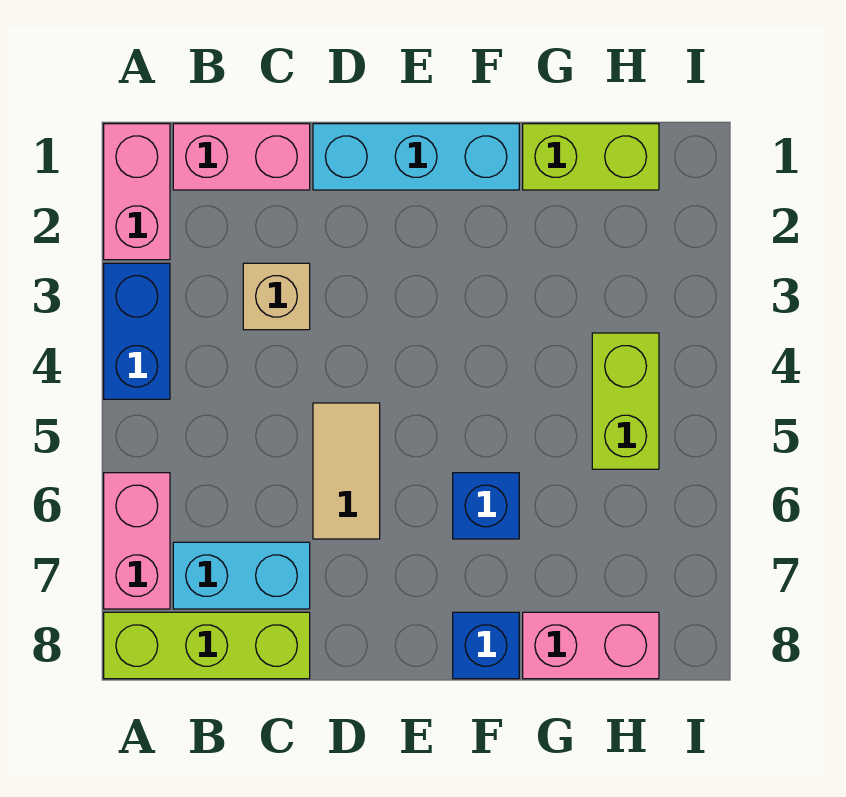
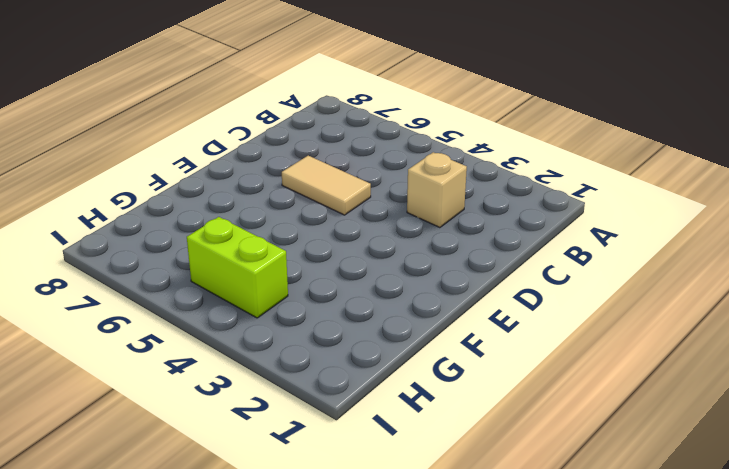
none -> pink 1x2 brick [104,124,170,260]
none -> blue 1x2 brick [104,263,170,399]
none -> pink 1x2 brick [104,473,170,609]

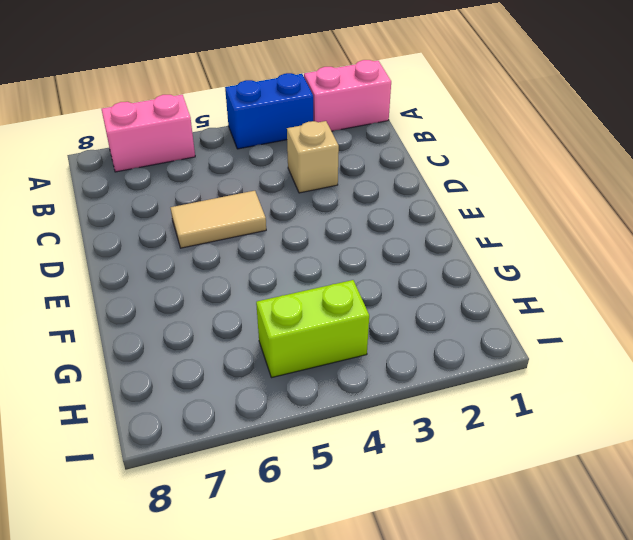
none -> lime 1x3 brick [104,612,310,679]
none -> pink 1x2 brick [173,124,310,190]
none -> cyan 1x2 brick [173,542,310,609]

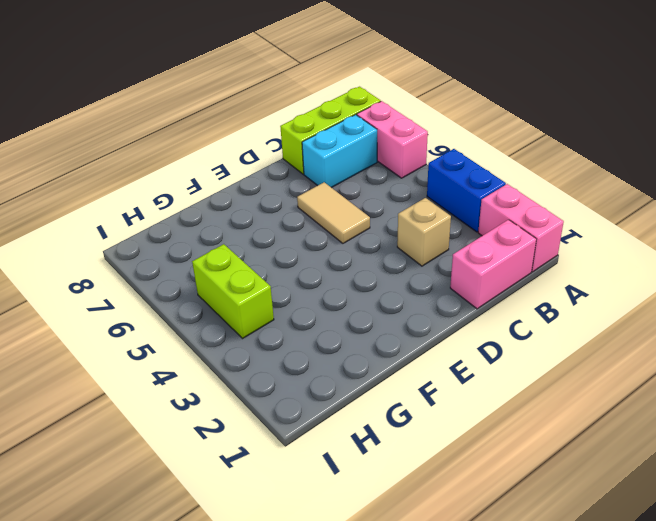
none -> cyan 1x3 brick [313,124,519,190]
none -> blue 1x1 brick [453,473,519,539]
none -> blue 1x1 brick [453,612,519,679]

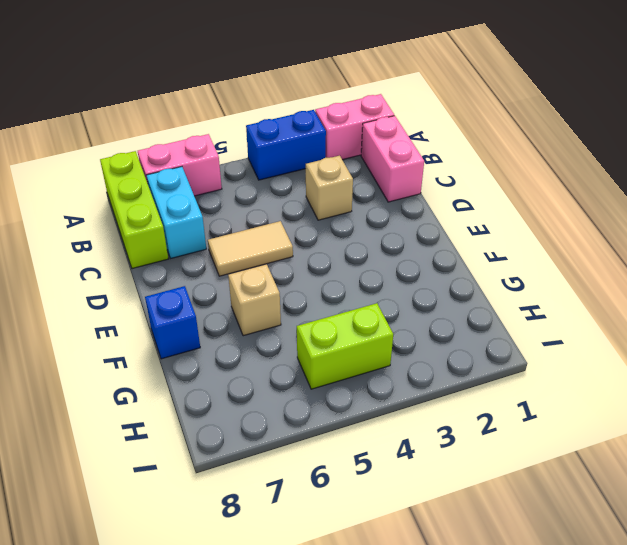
tan 1x1 brick [228,264,281,336] -> blue 1x1 brick [453,473,519,539]
none -> cyan 1x3 brick [313,124,519,190]
none -> lime 1x2 brick [523,124,659,190]
none -> pink 1x2 brick [523,612,659,679]

